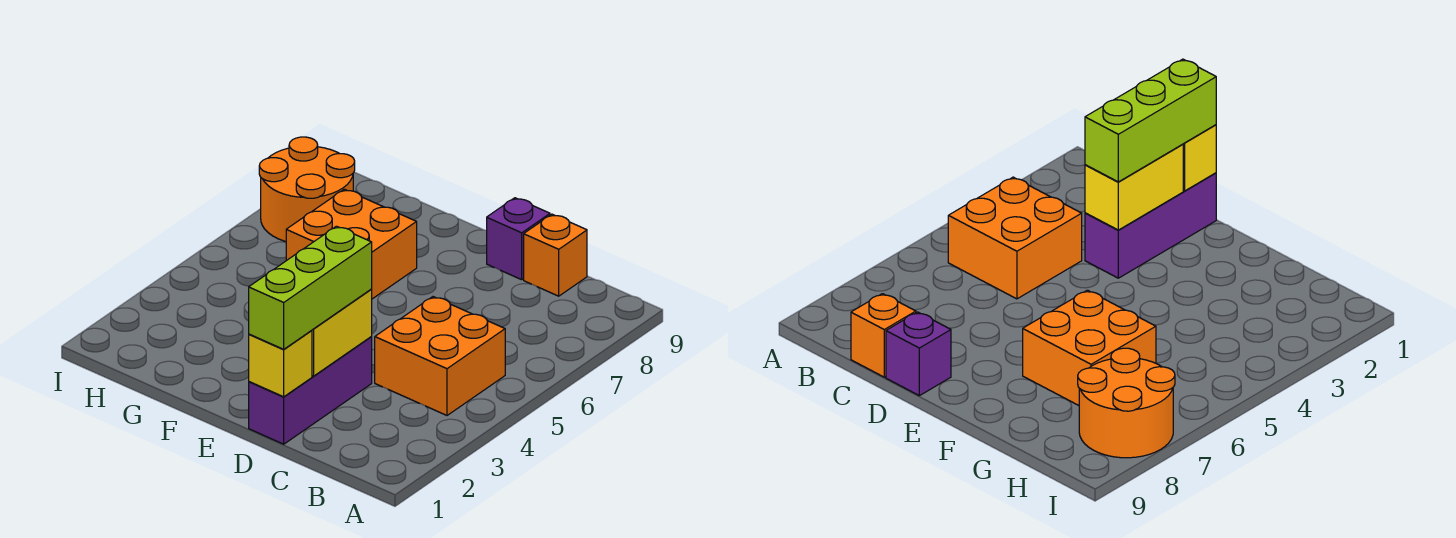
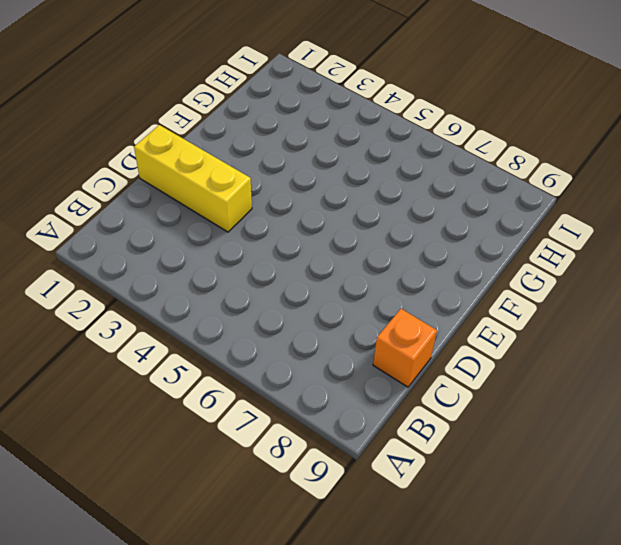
yellow 1x3 brick [134,125,252,232] -> purple 1x3 brick [249,337,372,444]
none -> orange 2x2 brick [375,297,505,415]
none -> purple 1x1 brick [487,198,550,280]

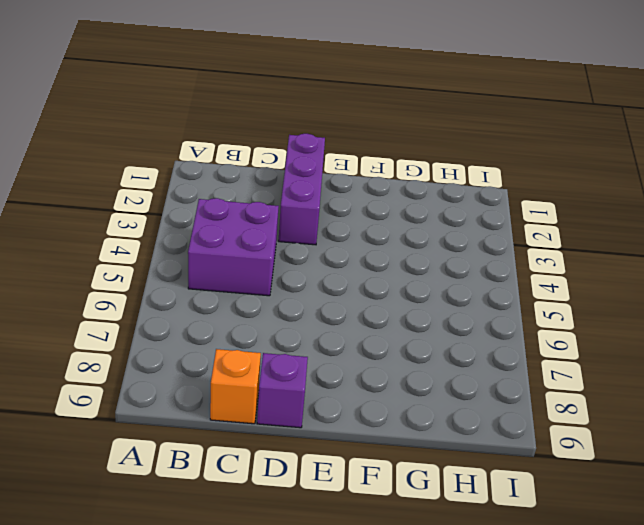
purple 2x2 brick [188,198,279,296] -> orange 2x2 brick [375,297,505,415]
none -> orange 2x2 brick [286,189,417,299]
none -> orange 2x2 round brick [259,137,355,241]

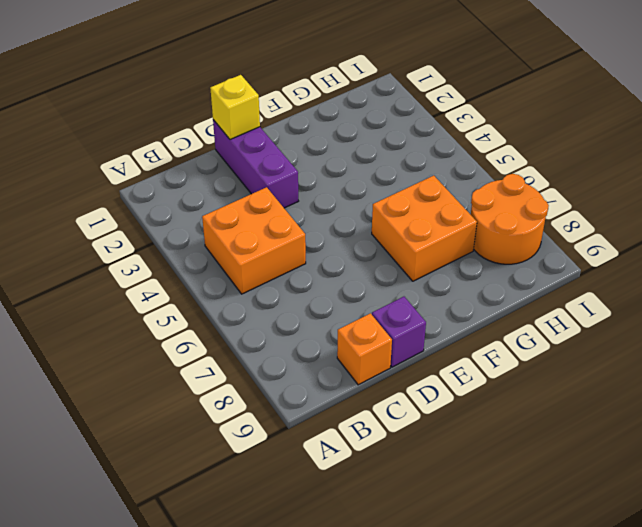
none -> yellow 1x2 brick [312,290,372,376]
none -> lime 1x3 brick [249,226,372,349]

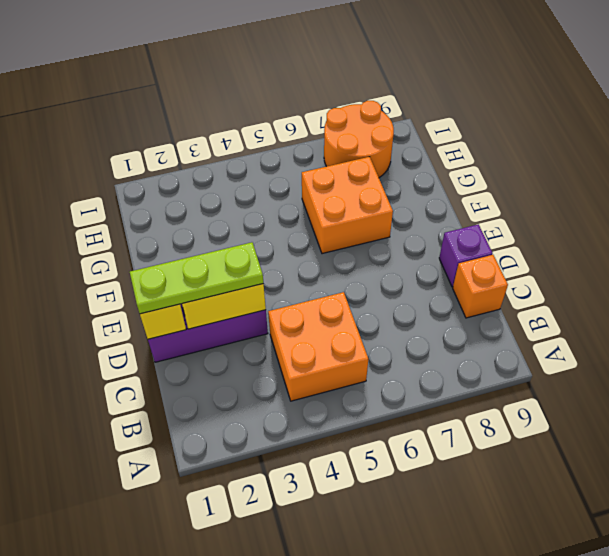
lime 1x3 plate [130,242,263,314] -> lime 1x3 brick [249,226,372,349]

